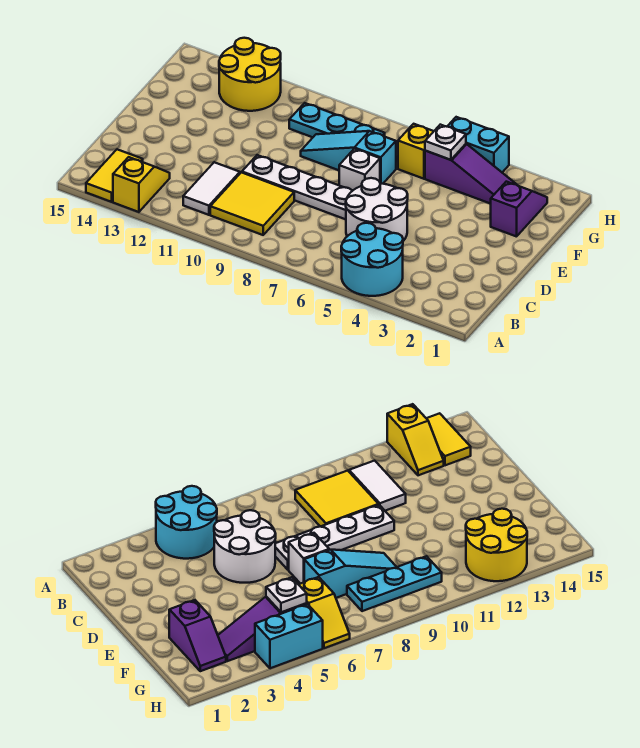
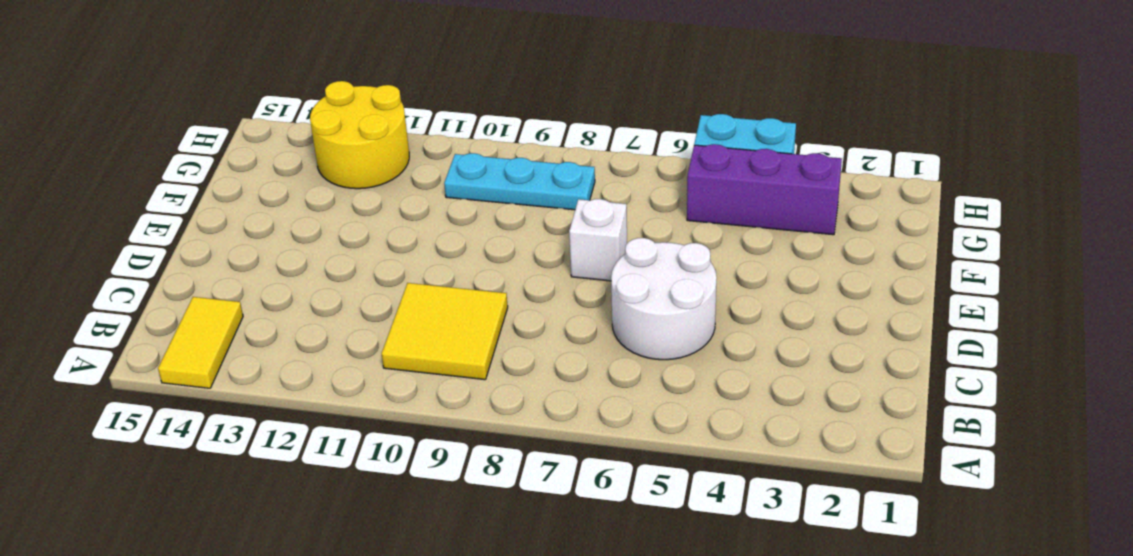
purple 1x3 brick [687,144,842,235] -> purple 1x3 slope [425,144,518,204]
none -> cyan 2x2 round brick [341,223,403,296]
none -> yellow 1x2 slope [113,157,170,212]
none -> white 1x2 tile [183,162,240,215]

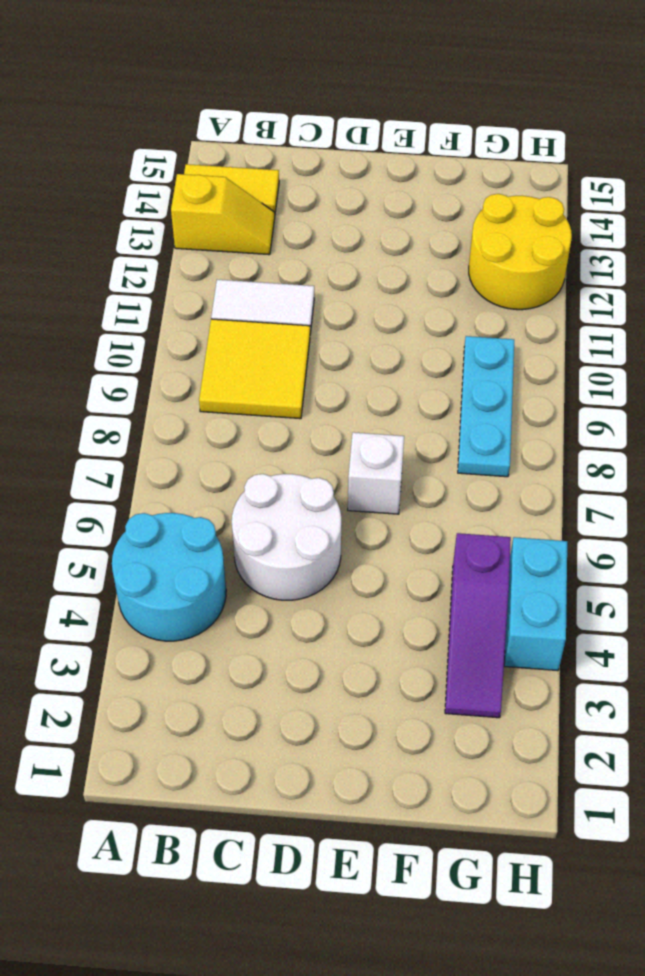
none -> white 1x4 plate [242,155,352,219]
none -> purple 1x2 slope [491,182,547,237]
none -> cyan 1x3 slope [301,131,396,184]

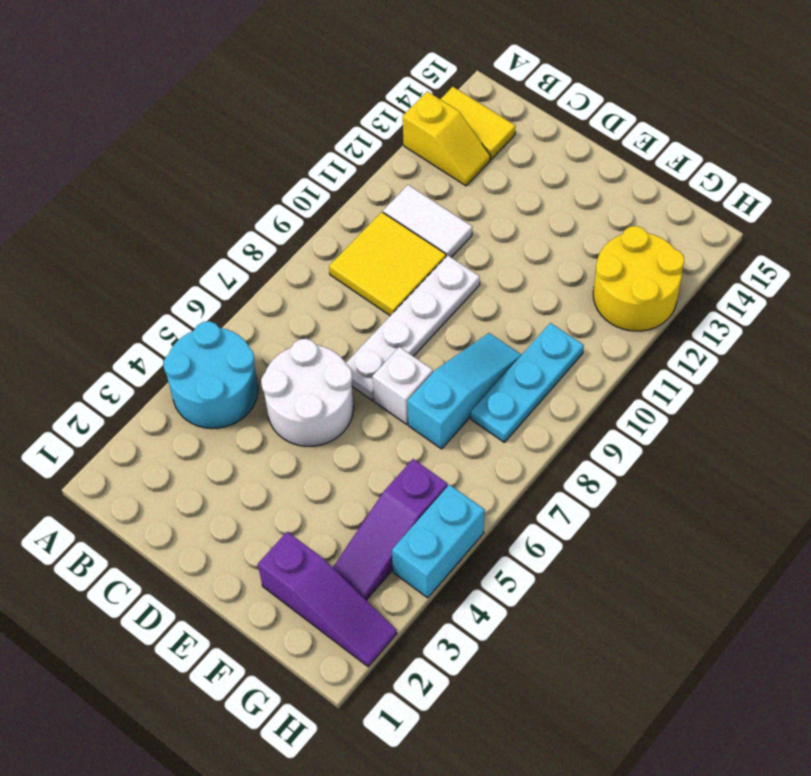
purple 1x3 slope [258,532,397,667] -> purple 1x2 slope [491,182,547,237]
none -> yellow 1x2 slope [398,124,434,179]
none -> white 1x1 plate [425,125,466,160]

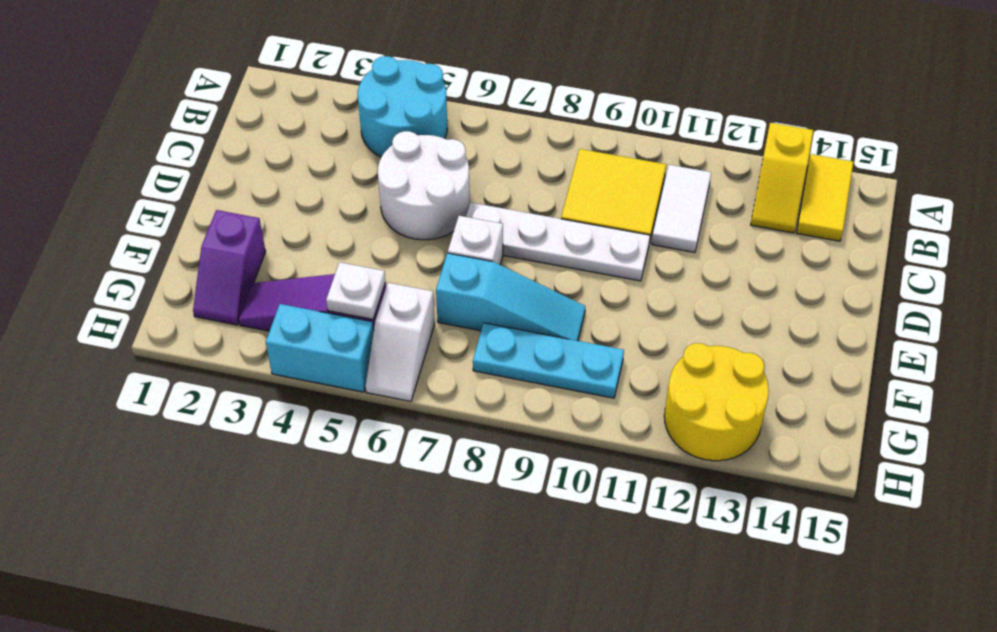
white 1x2 slope [365,283,435,401] -> yellow 1x2 slope [398,124,434,179]

